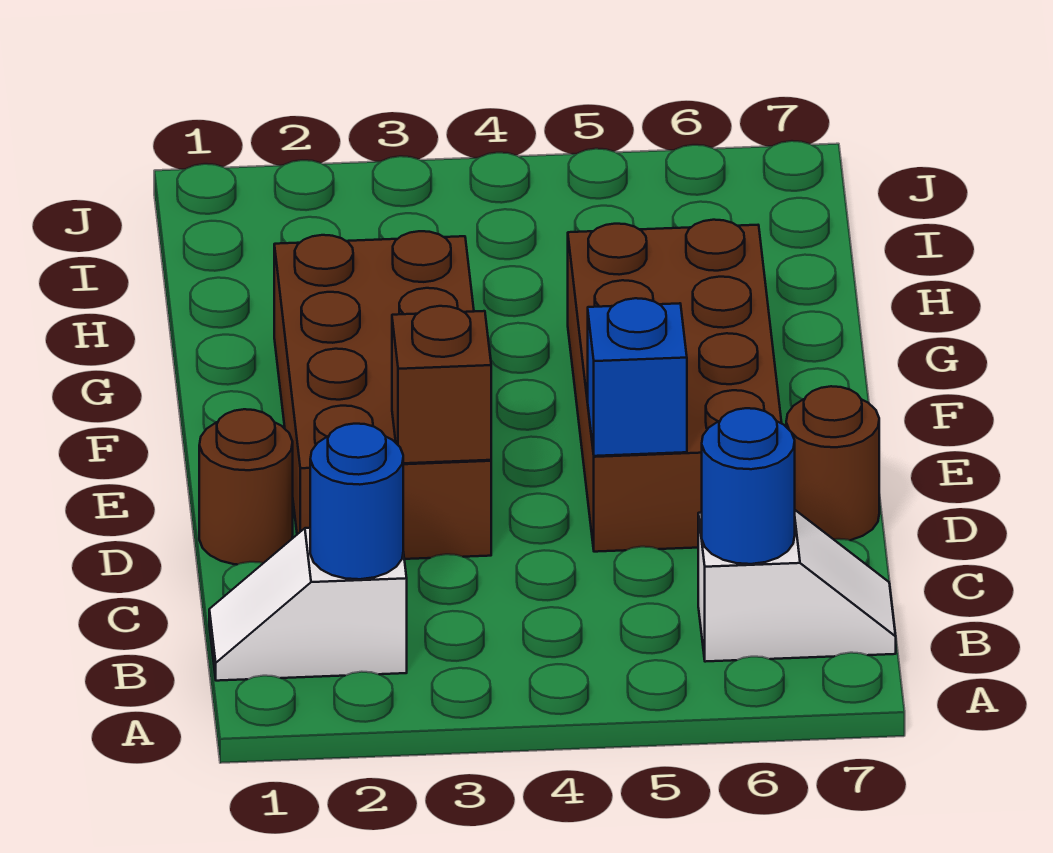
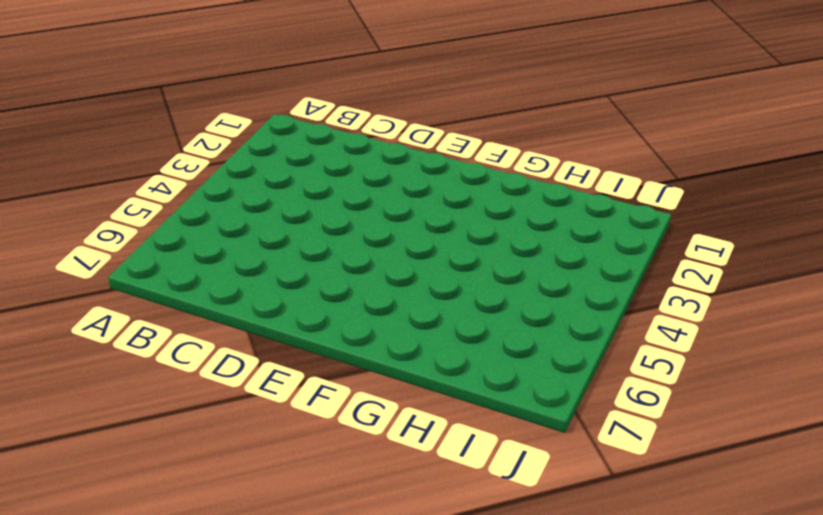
none -> white 1x2 slope [209,528,407,681]
none -> white 1x2 slope [698,510,896,662]

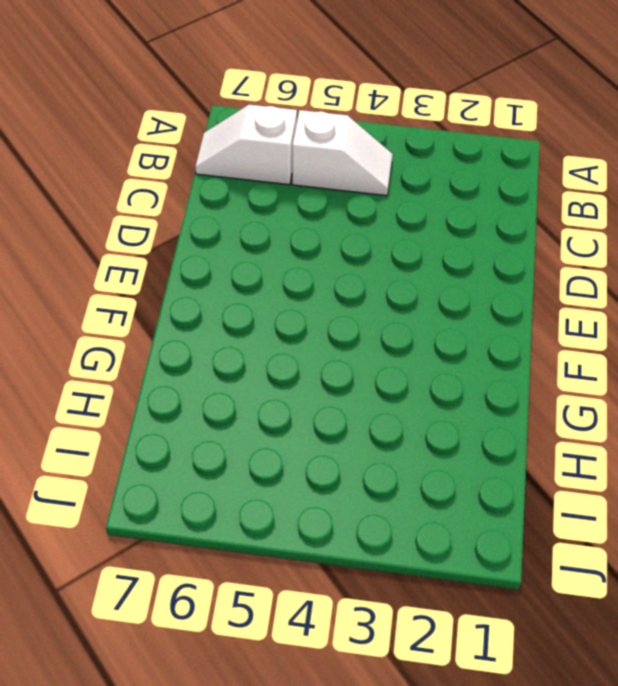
white 1x2 slope [292,110,393,196] -> white 1x2 slope moved to [209,528,407,681]
none -> brown 1x1 round brick [199,409,293,565]
none -> brown 2x4 brick [274,231,491,559]

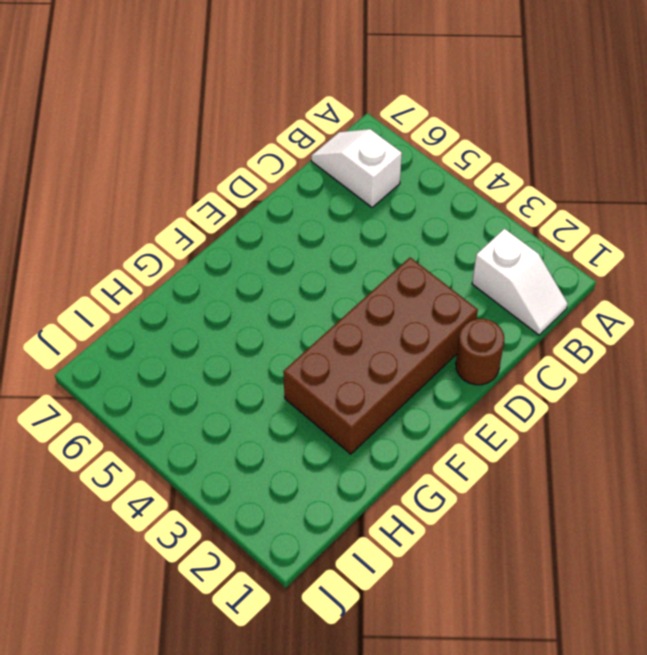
none -> brown 2x4 brick [568,220,782,552]
none -> brown 1x1 round brick [786,386,879,540]

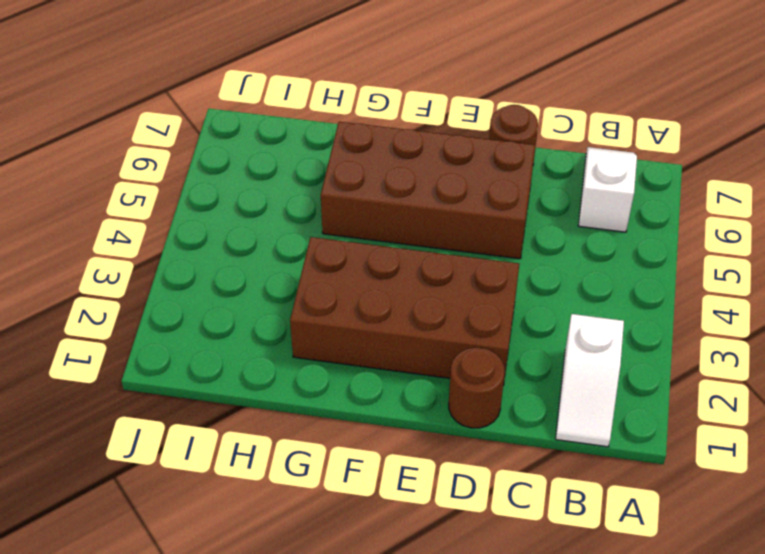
none -> blue 1x1 round brick [310,424,403,579]
none -> blue 1x1 round brick [702,408,795,564]

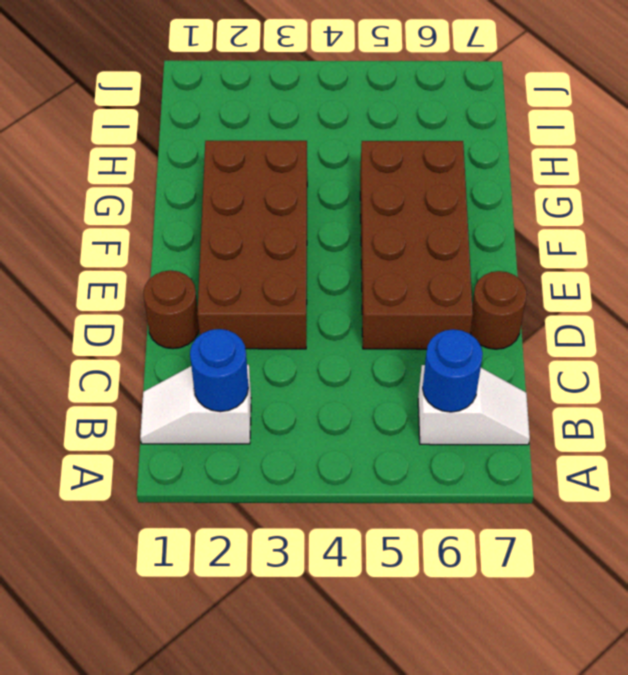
none -> brown 1x1 brick [392,306,491,463]
none -> blue 1x1 brick [588,298,687,456]

